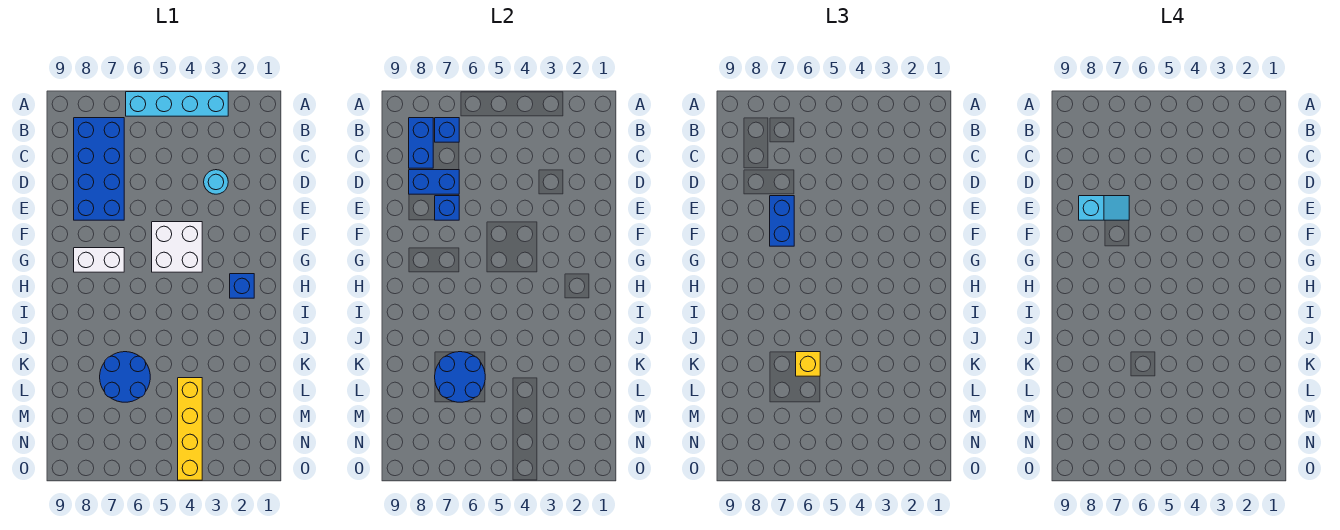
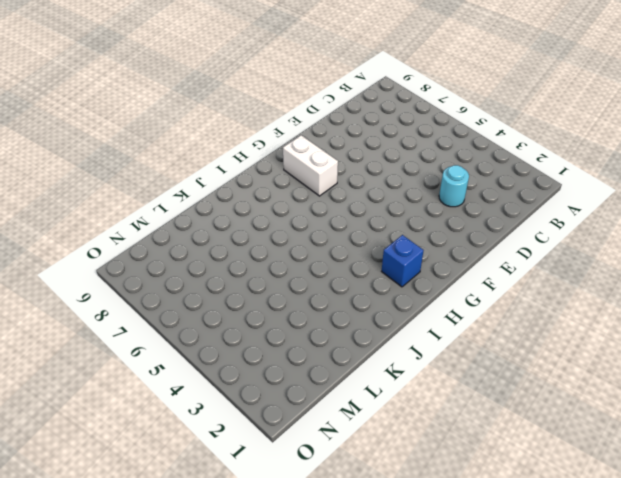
none -> cyan 1x4 brick [126,92,228,116]
none -> blue 2x4 brick [74,118,124,220]
none -> white 2x2 brick [152,222,202,272]

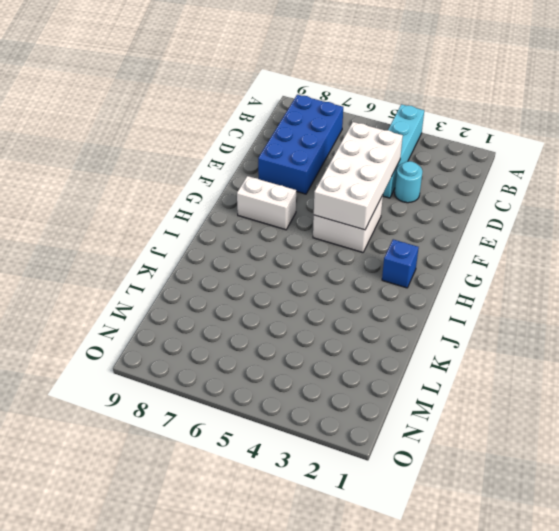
cyan 1x4 brick [383,104,424,198] -> cyan 1x4 brick turned to [126,92,228,116]
white 2x4 brick [314,122,403,230] -> none
none -> blue 2x2 round brick [100,352,150,402]
none -> yellow 1x4 brick [178,378,202,480]
none -> blue 1x1 brick [435,118,459,142]

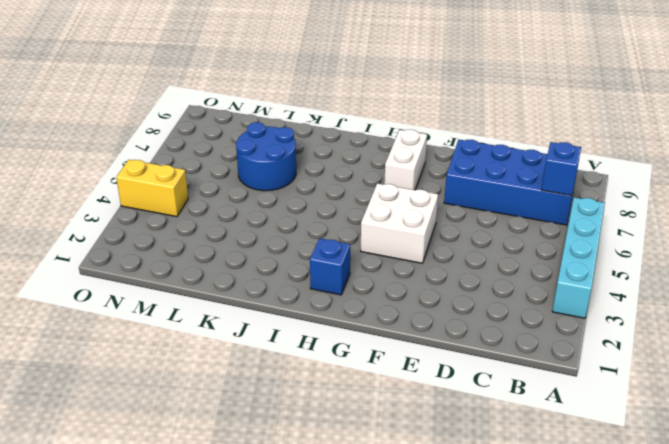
yellow 1x2 brick [116,160,188,217] -> yellow 1x4 brick [178,378,202,480]
none -> cyan 1x1 round brick [204,170,228,194]
none -> blue 1x2 brick [409,118,433,168]
none -> blue 1x2 brick [409,170,459,194]

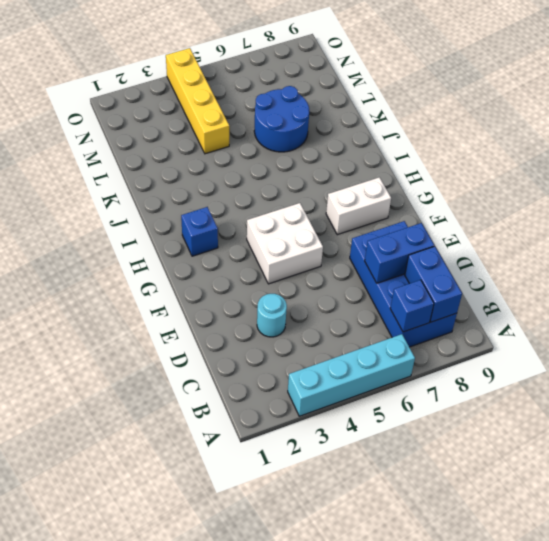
none -> blue 1x1 brick [435,196,459,220]
none -> blue 2x2 round brick [435,352,485,402]
none -> blue 1x2 brick [770,196,794,246]

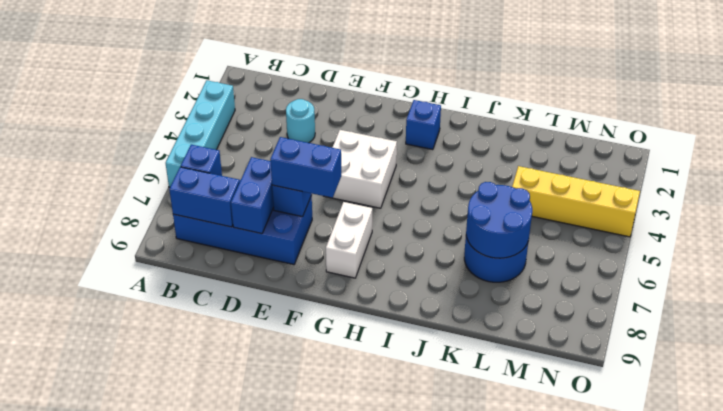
none -> yellow 1x1 brick [796,352,820,376]
none -> cyan 1x2 slope [1079,196,1129,220]

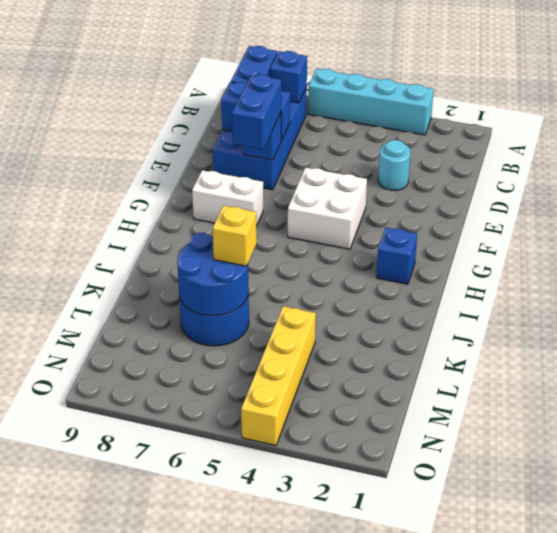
none -> cyan 1x2 slope [1079,196,1129,220]

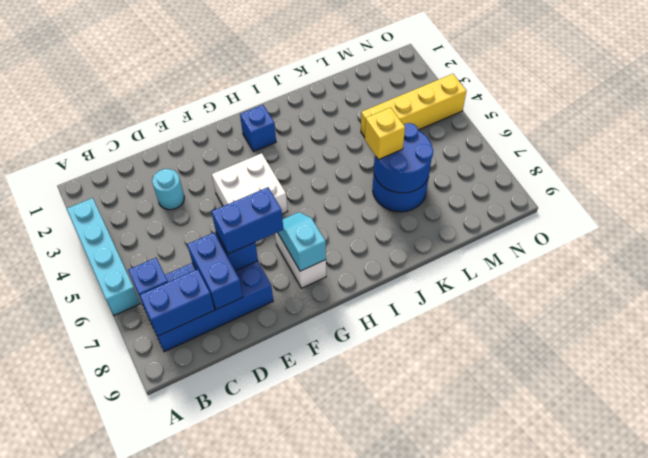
cyan 1x2 slope [278,212,326,271] -> cyan 1x2 slope moved to [1079,196,1129,220]

